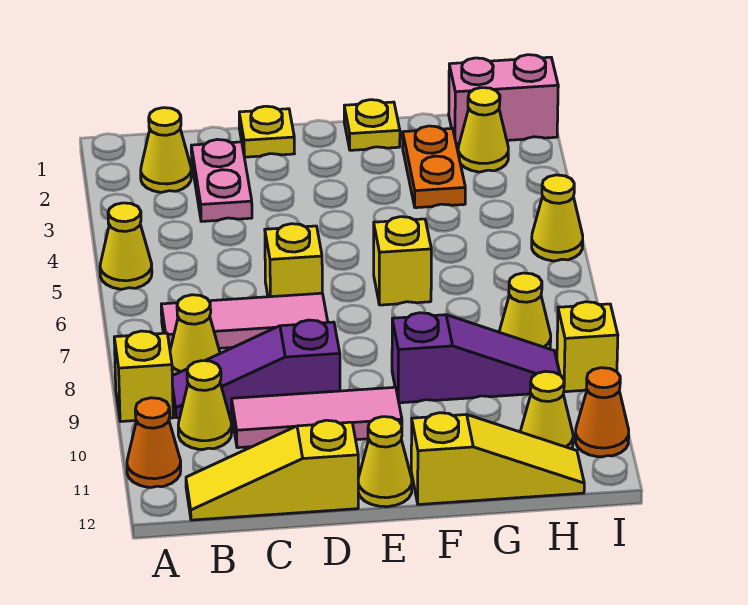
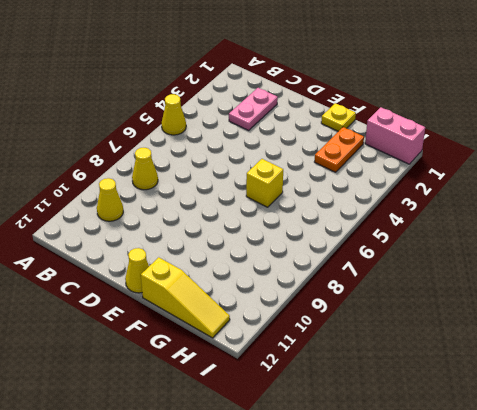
none -> yellow 1x1 brick [114,331,173,422]
none -> orange 1x1 cone [127,398,181,487]
none -> yellow 1x1 cone [141,108,191,192]

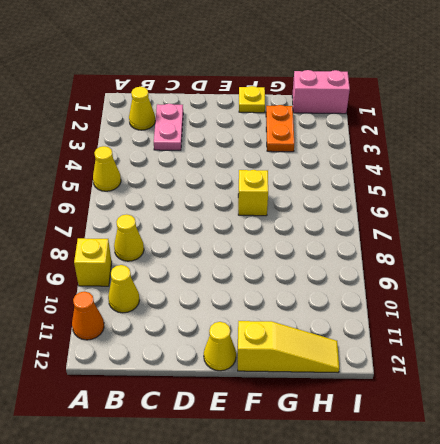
none -> pink 1x3 tile [161,293,328,349]
none -> purple 1x3 slope [172,320,340,418]
none -> yellow 1x3 slope [186,420,358,520]

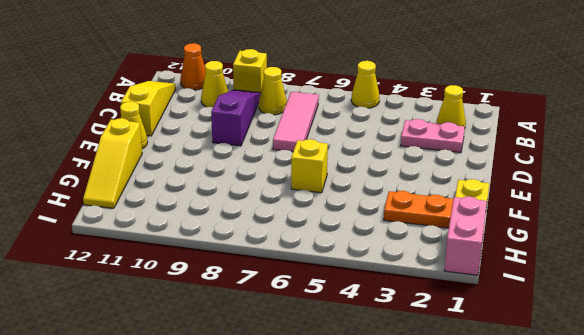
none -> pink 1x3 tile [232,387,402,448]
none -> yellow 1x1 plate [239,106,294,157]
none -> yellow 1x1 brick [265,224,322,297]

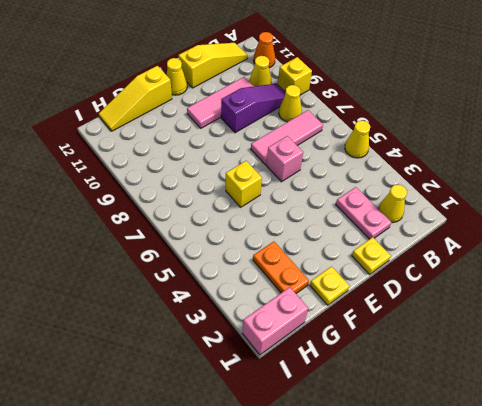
pink 1x1 brick [266,136,303,182] -> yellow 1x1 brick [265,224,322,297]
none -> purple 1x3 slope [392,313,560,403]
none -> yellow 1x1 cone [458,88,508,172]
none -> yellow 1x1 cone [499,273,551,349]

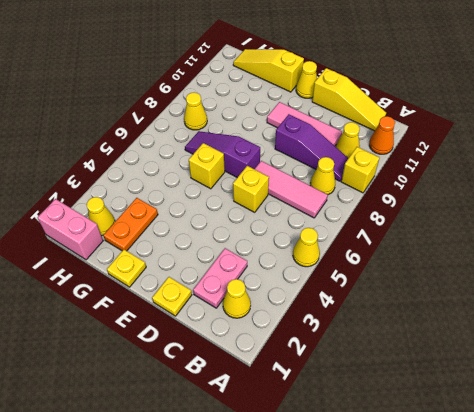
purple 1x3 slope [185,131,260,178] -> purple 1x3 slope moved to [392,313,560,403]
none -> yellow 1x1 cone [520,371,573,449]
none -> yellow 1x1 cone [532,175,583,261]
none -> yellow 1x1 brick [557,302,618,392]

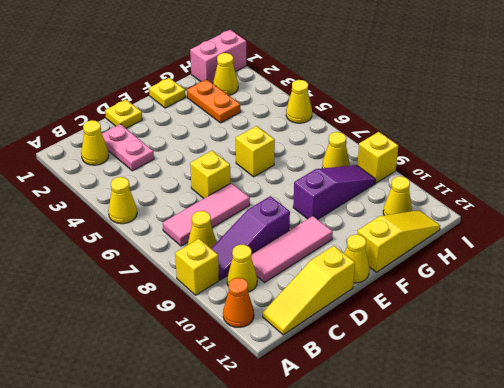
none -> orange 1x1 cone [575,368,629,457]

